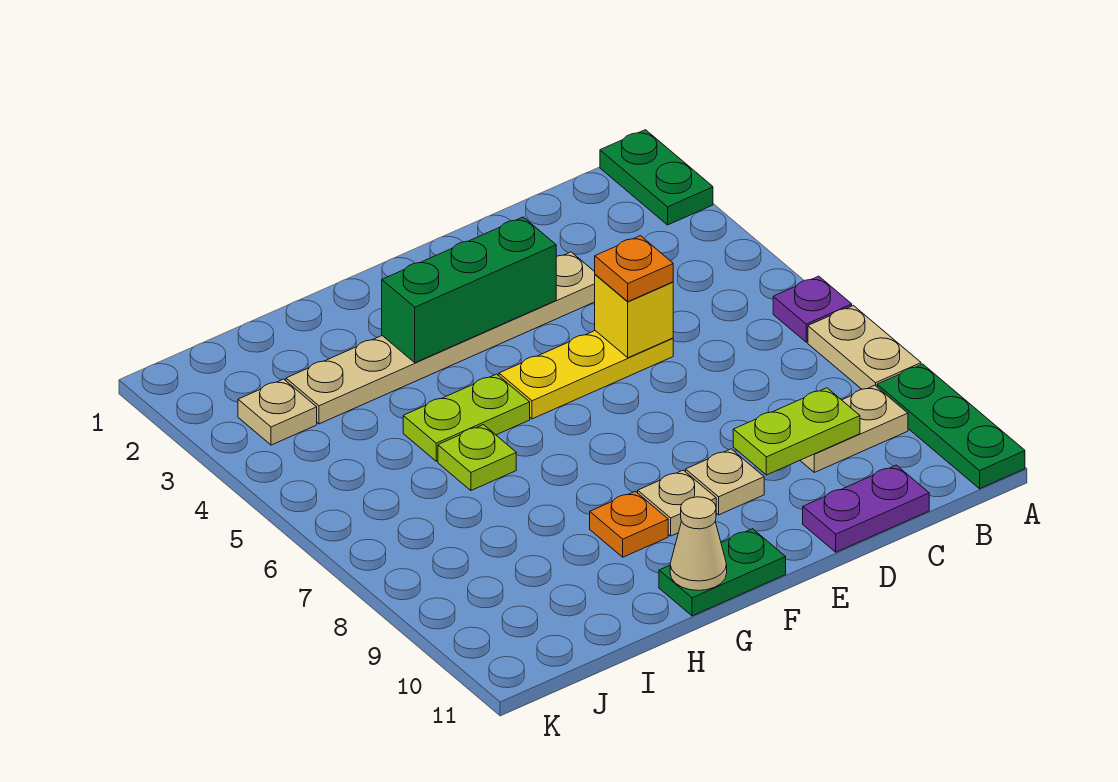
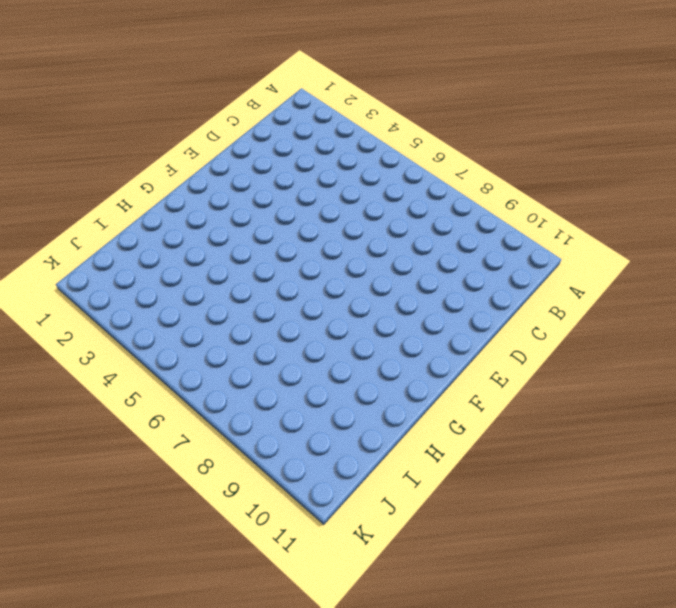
none -> green 1x2 plate [600,130,713,225]
none -> purple 1x1 plate [773,276,852,342]
none -> tan 1x2 plate [808,306,921,389]

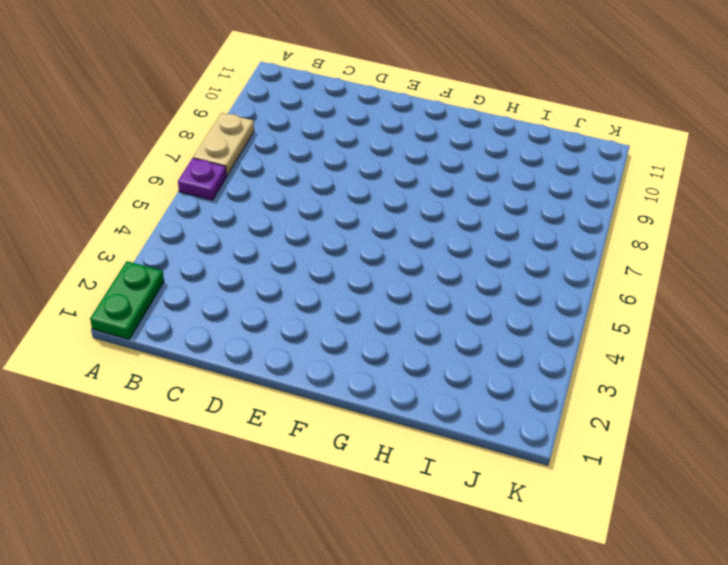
none -> green 1x3 plate [877,364,1025,489]
none -> tan 1x2 plate [800,385,908,472]
none -> purple 1x2 plate [803,465,929,552]

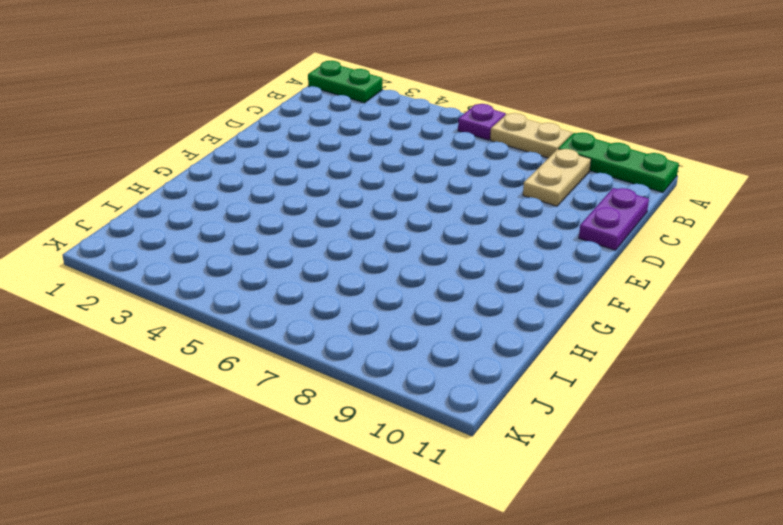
none -> tan 1x6 plate [286,252,595,424]
none -> yellow 1x3 plate [499,331,673,419]
none -> tan 1x1 plate [686,449,764,515]

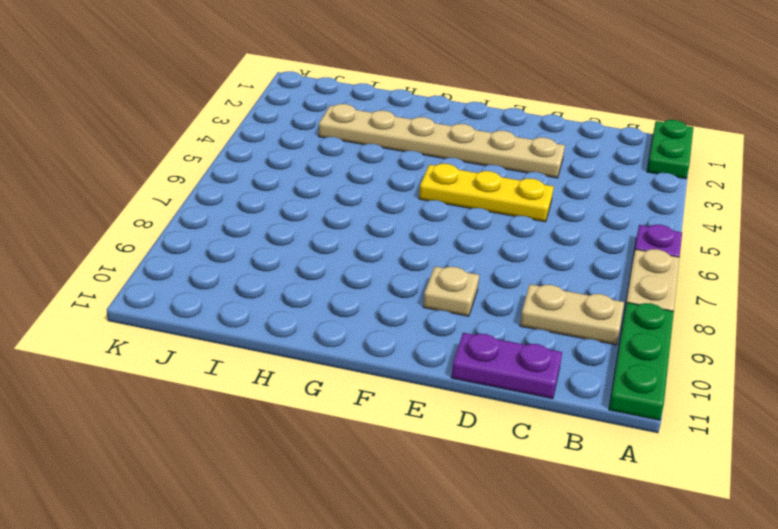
none -> tan 1x1 plate [638,470,716,536]
none -> green 1x2 plate [659,529,786,616]
none -> lime 1x2 plate [403,374,530,461]

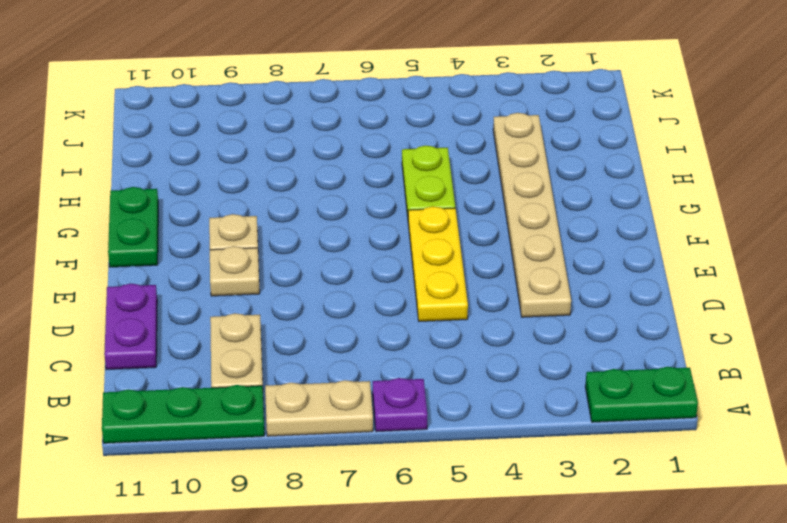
none -> orange 1x1 plate [590,491,668,557]
none -> lime 1x1 plate [438,425,516,490]
none -> tan 1x1 plate [238,379,317,445]

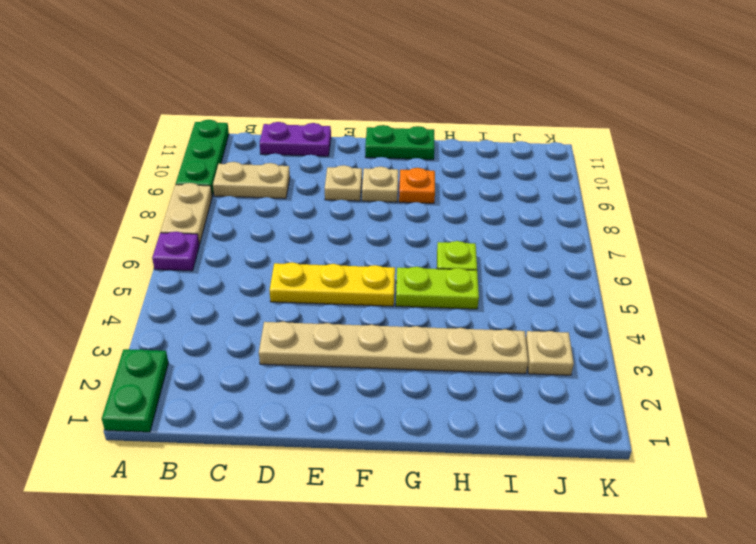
none -> lime 1x2 plate [733,388,860,475]
none -> yellow 1x1 brick [595,274,673,358]
none -> green 1x3 brick [382,217,556,363]

